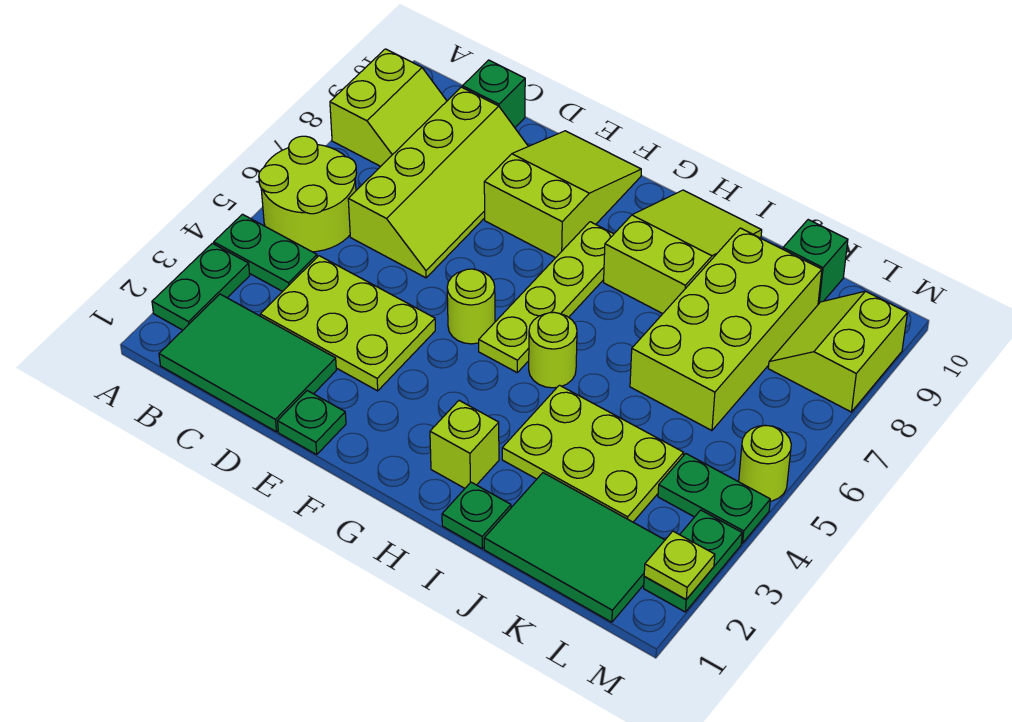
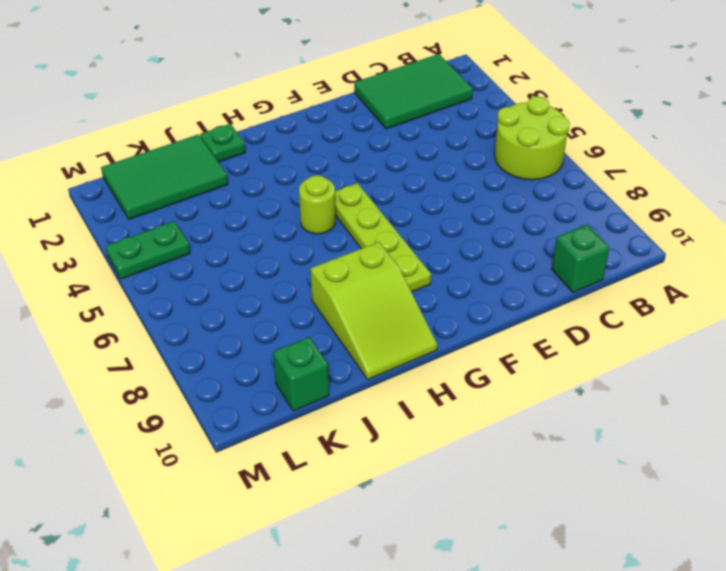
none -> green 1x2 plate [152,243,250,330]
none -> green 1x2 plate [214,214,317,291]
none -> lime 2x2 slope [330,49,447,166]

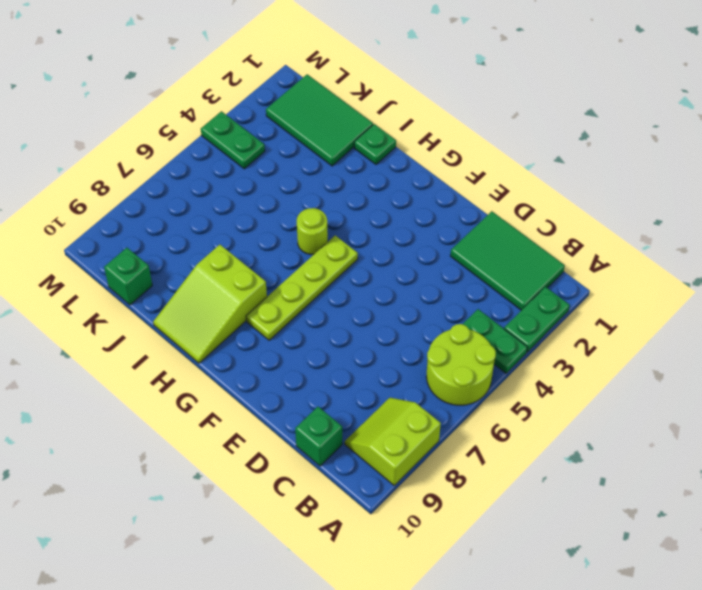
none -> lime 2x3 plate [260,256,435,391]
none -> lime 2x4 slope [348,87,528,278]
none -> green 1x1 plate [278,391,346,454]

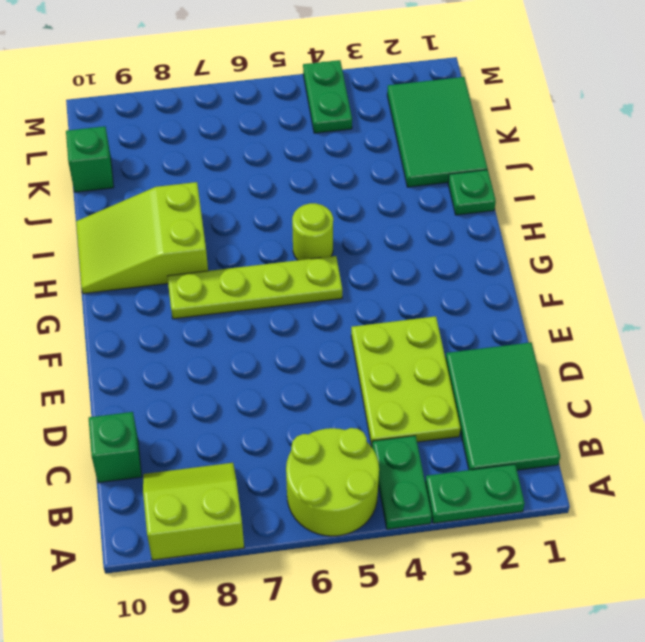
none -> lime 2x4 slope [348,87,528,278]
none -> green 1x1 plate [278,391,346,454]
none -> lime 2x3 slope [484,131,641,258]

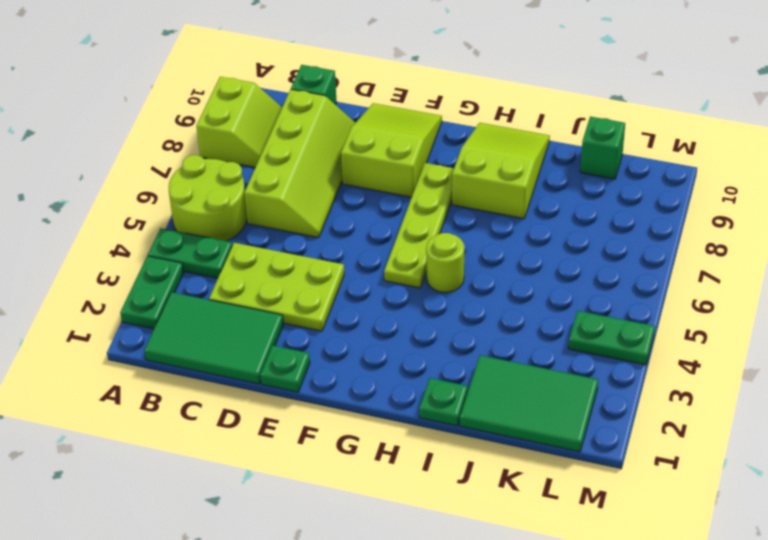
none -> lime 1x1 round brick [447,269,495,344]
none -> lime 1x1 brick [430,401,499,488]
none -> lime 2x3 plate [502,385,684,522]

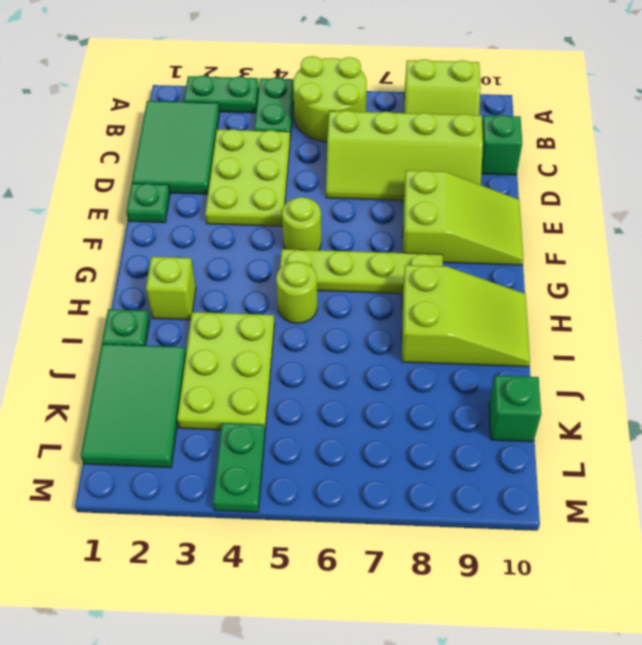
none -> lime 2x4 brick [630,228,822,431]
none -> lime 2x2 slope [768,291,907,412]
none -> green 1x2 plate [644,510,742,612]

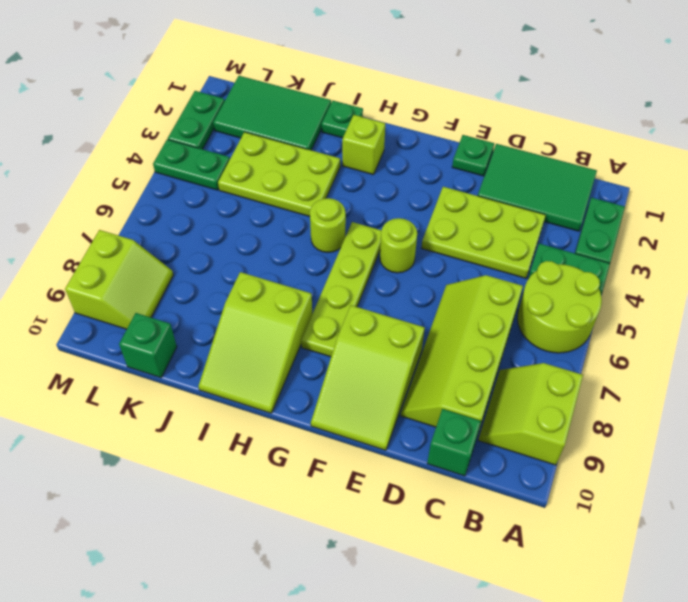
none -> lime 2x4 brick [630,228,822,431]
none -> lime 1x1 round brick [739,425,791,501]
none -> lime 1x1 plate [644,531,715,599]

